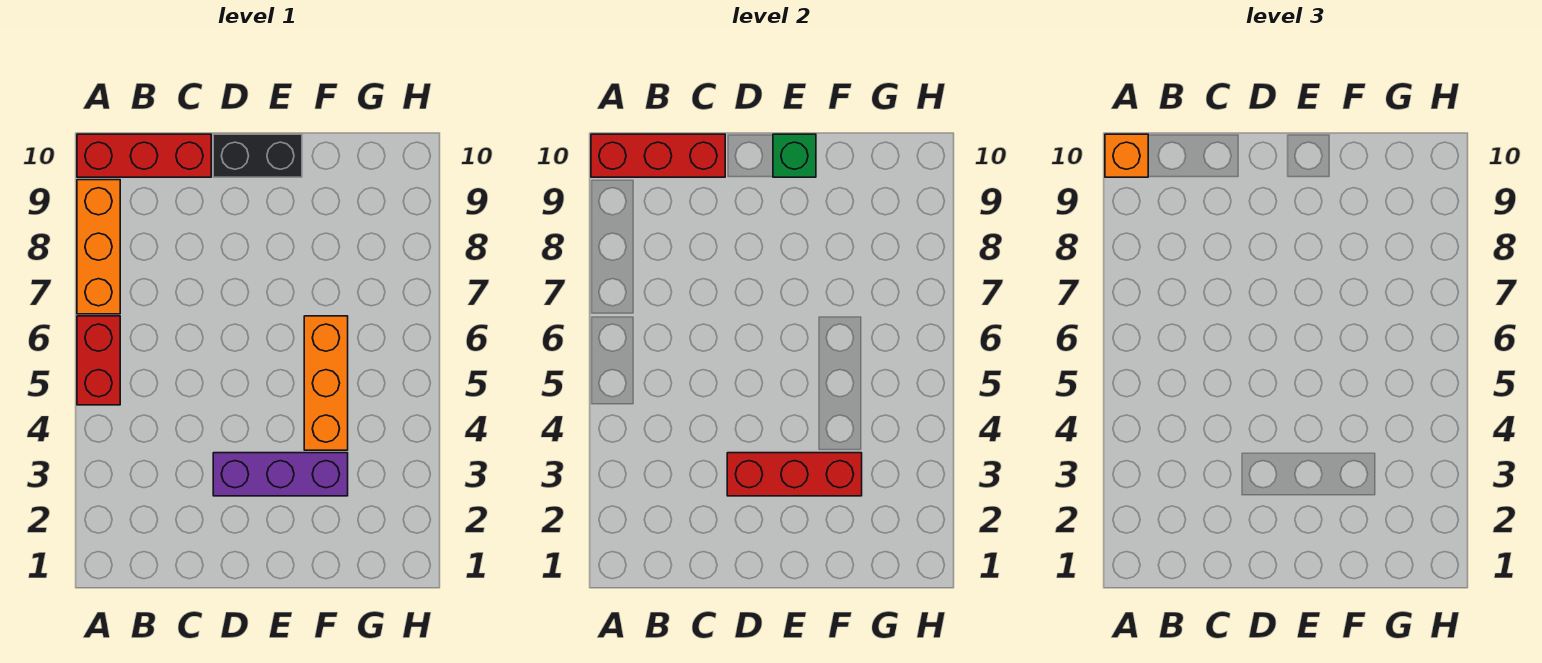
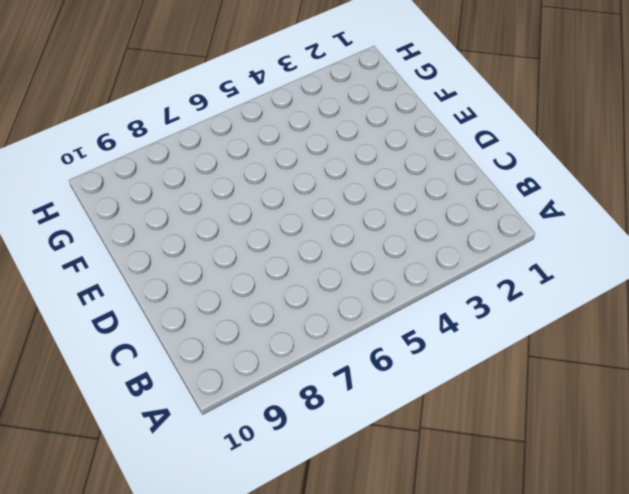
none -> red 1x2 brick [77,316,120,405]
none -> orange 1x3 brick [77,180,120,314]

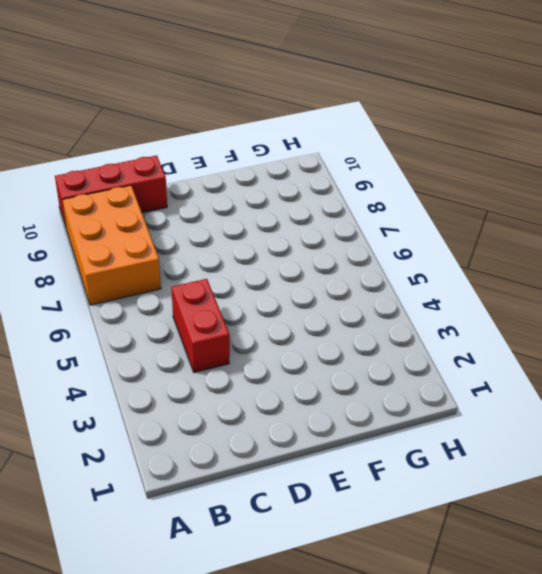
orange 2x3 brick [62,185,161,305] -> orange 1x3 brick [77,180,120,314]
red 1x2 brick [171,279,230,372] -> red 1x2 brick moved to [77,316,120,405]
none -> purple 1x3 brick [213,453,348,496]
none -> black 1x2 brick [213,134,302,177]

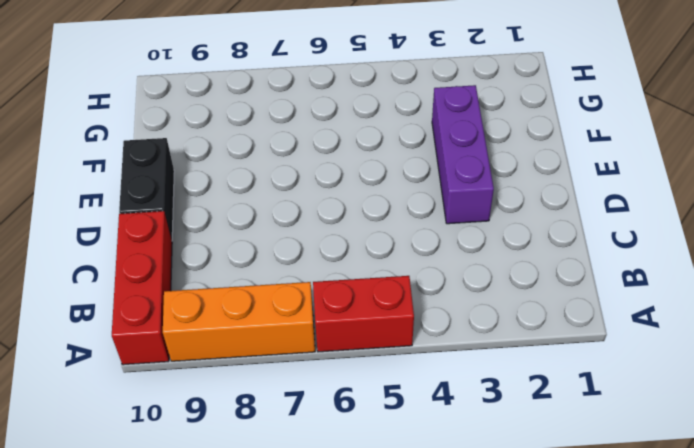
none -> orange 1x3 brick [304,316,348,450]
none -> red 1x3 brick [591,134,725,177]

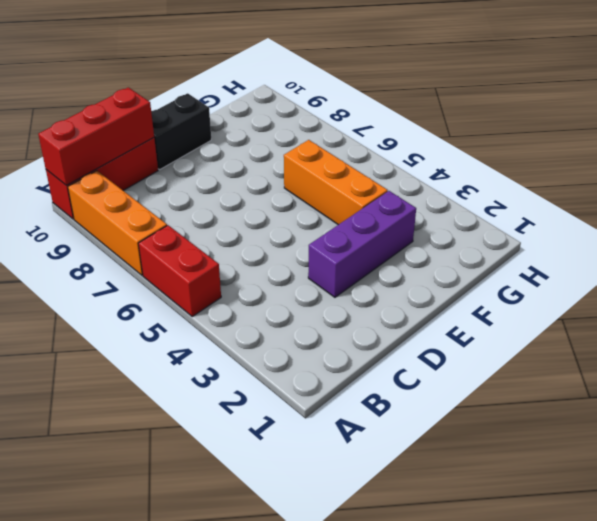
none -> red 1x3 brick [727,453,862,496]
none -> green 1x1 brick [773,134,816,177]

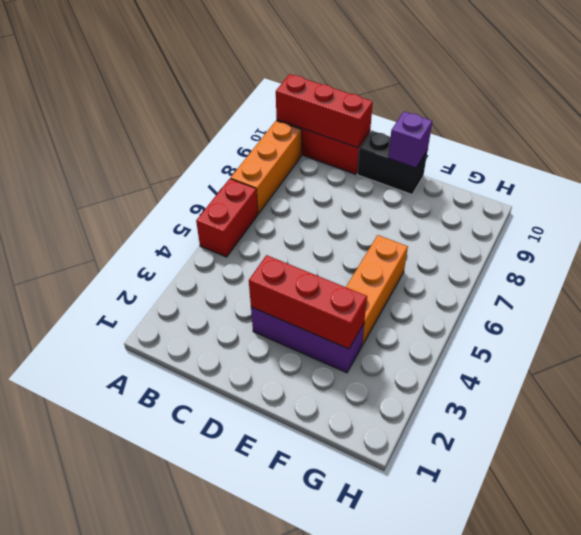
purple 1x1 brick [388,112,432,168] -> green 1x1 brick [773,134,816,177]
none -> orange 1x1 brick [1105,134,1148,177]

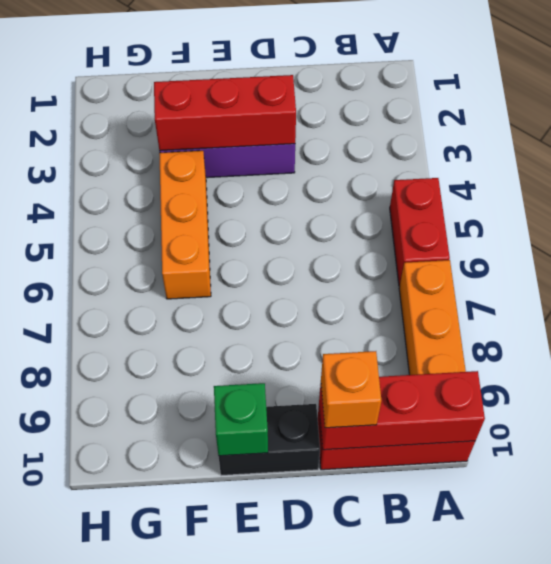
orange 1x1 brick [321,351,381,428] -> orange 1x1 brick moved to [1105,134,1148,177]

